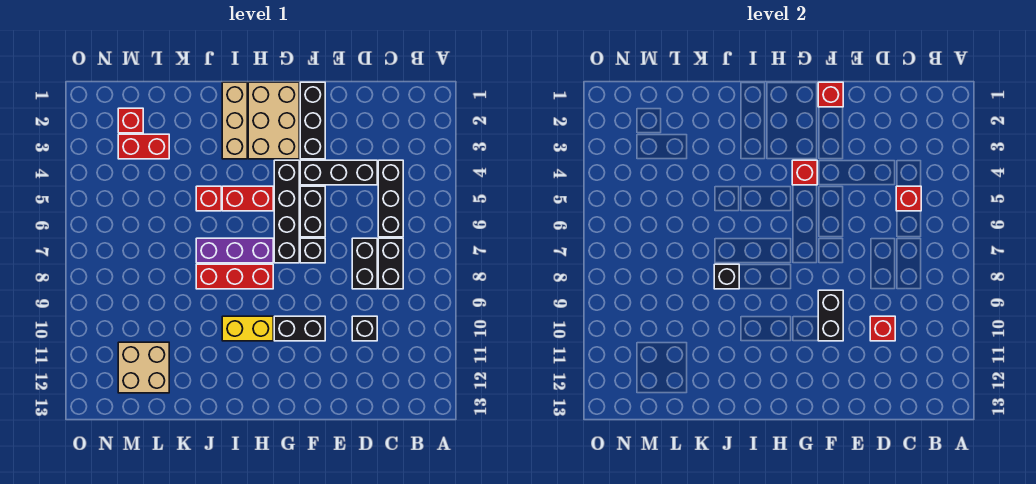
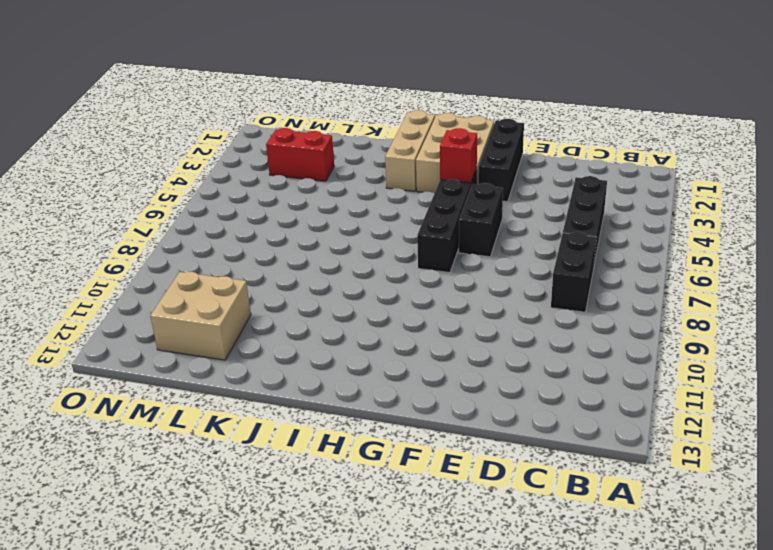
none -> black 1x3 brick [300,160,377,185]
none -> black 1x2 brick [352,238,377,289]
none -> black 1x1 brick [352,316,377,341]

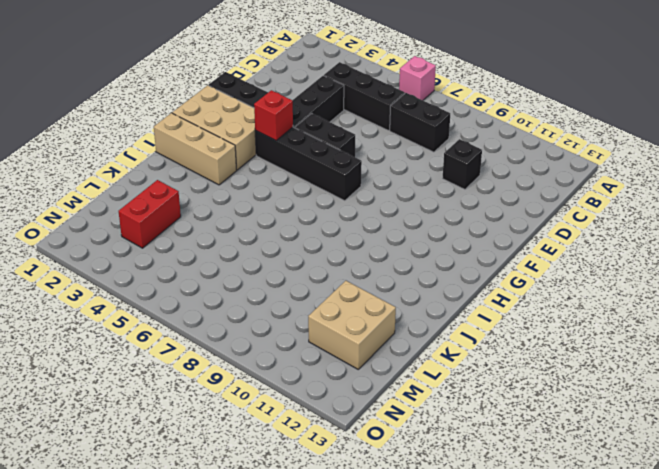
pink 1x1 brick [399,56,436,100] -> none
none -> black 1x2 brick [352,238,377,289]
none -> black 1x1 brick [300,238,325,263]
none -> black 1x2 brick [274,316,325,341]

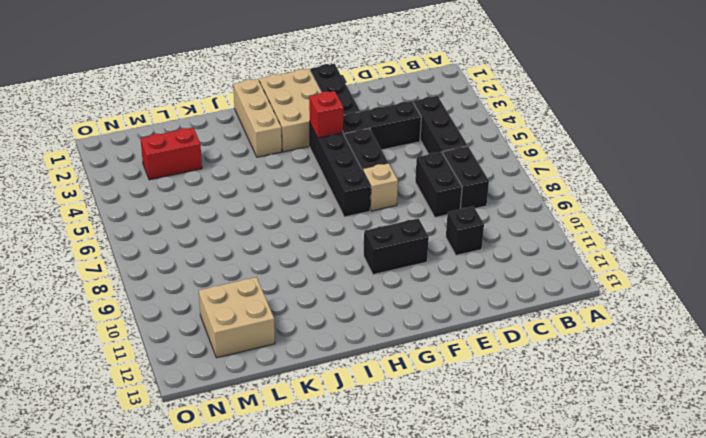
tan 1x1 brick [363,163,398,211] -> black 1x1 brick [300,238,325,263]
none -> red 1x2 brick [222,186,273,211]
none -> purple 1x3 brick [196,238,273,263]
none -> red 1x3 brick [196,264,273,289]

